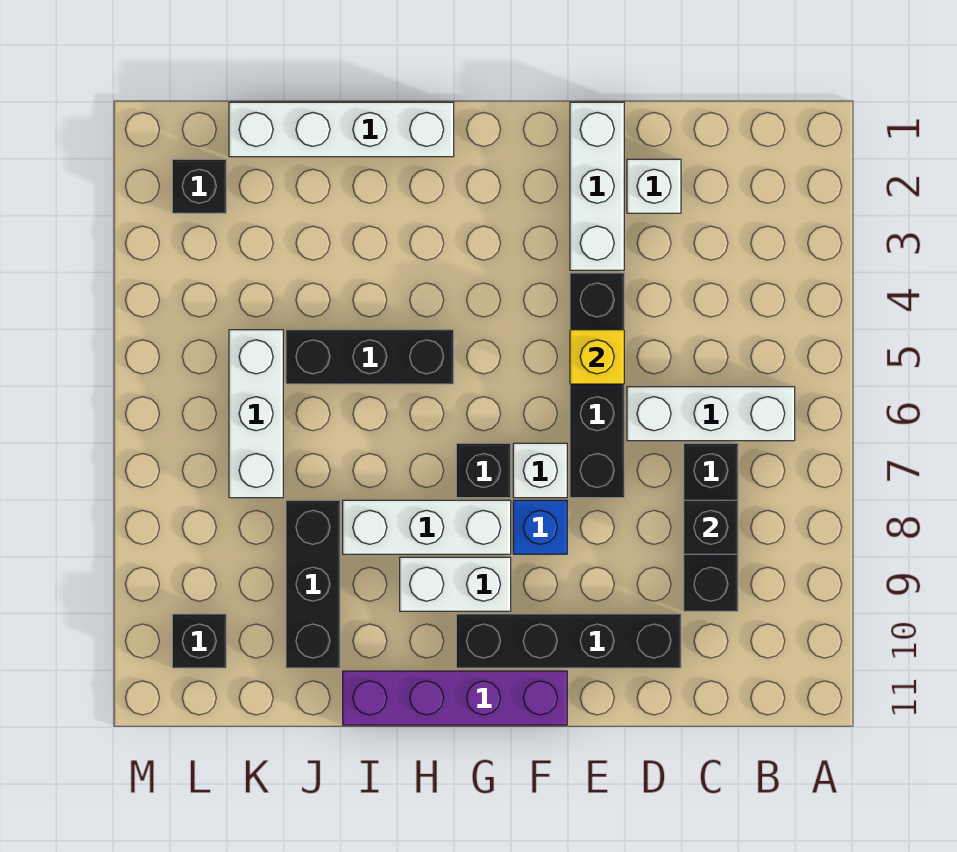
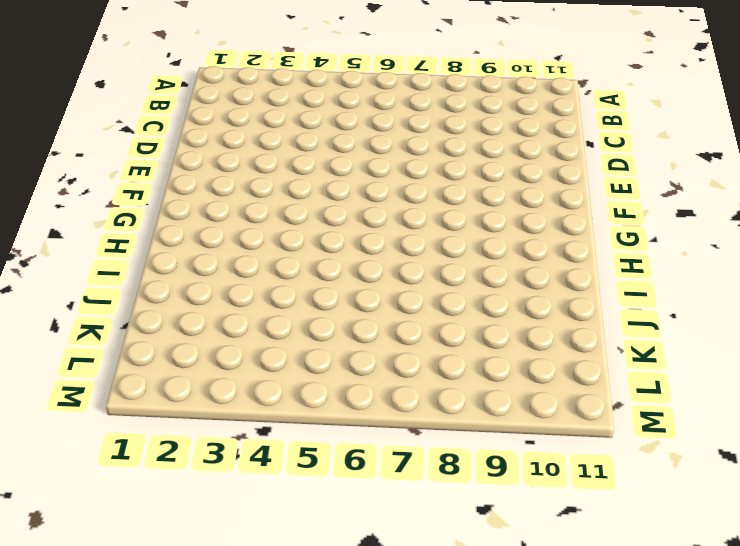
none -> white 1x3 brick [627,387,795,441]
none -> black 1x3 brick [684,443,738,611]
none -> white 1x1 brick [627,159,681,213]

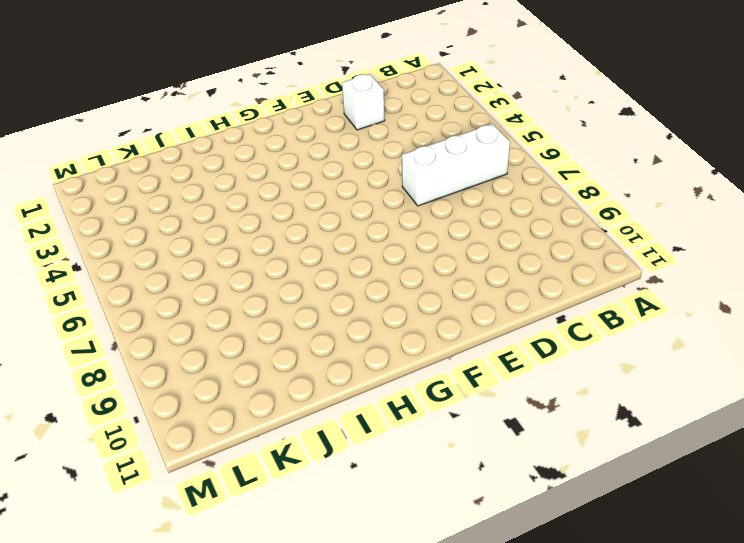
none -> black 1x3 brick [684,443,738,611]
none -> black 1x4 brick [456,614,681,668]
none -> white 1x3 brick [570,102,624,270]

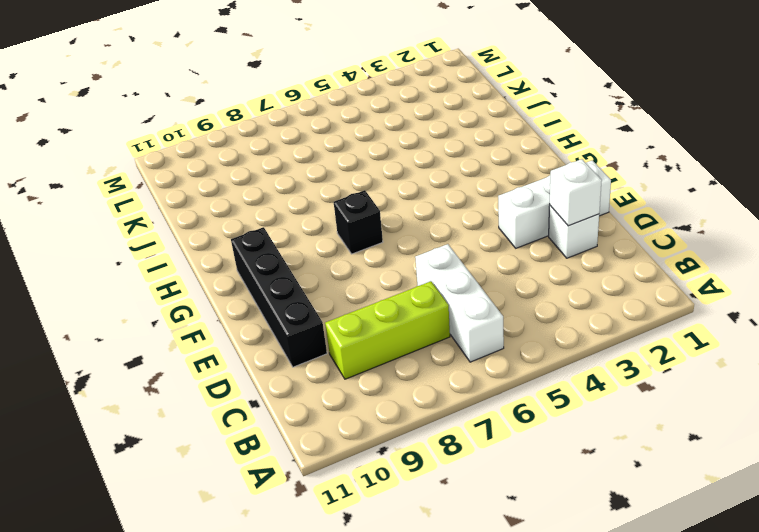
lime 1x3 brick [325,281,450,379] -> black 1x3 brick [684,443,738,611]
white 1x1 brick [550,159,602,226] -> white 1x1 brick moved to [513,443,567,498]
none -> black 1x4 brick [570,273,624,498]
none -> blue 1x1 brick [513,500,567,554]
none -> purple 1x4 brick [343,671,567,725]

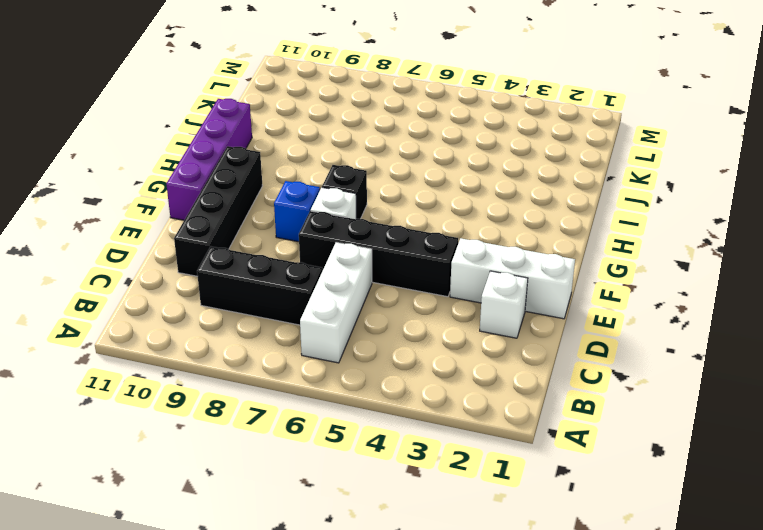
none -> white 1x3 brick [343,500,511,554]
none -> white 1x2 brick [400,557,511,611]
none -> white 1x4 brick [229,102,454,157]

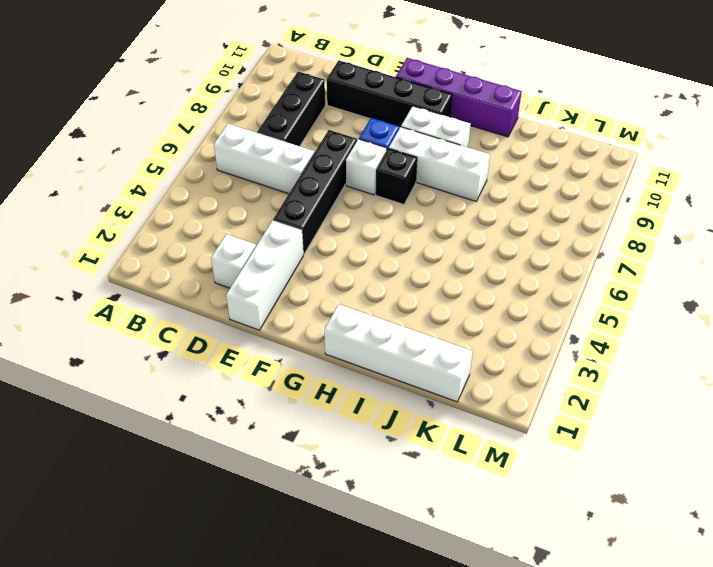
none -> black 1x3 brick [286,330,454,384]
none -> black 1x3 brick [286,500,340,668]
none -> white 1x3 brick [229,330,283,498]

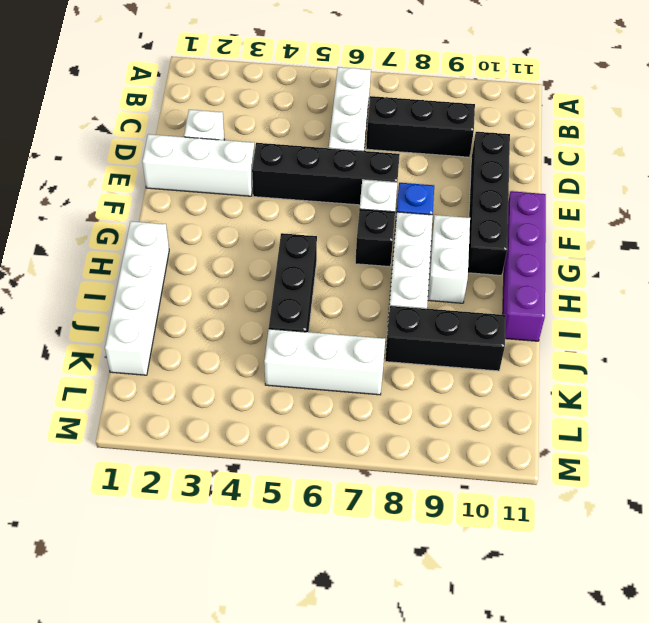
none -> black 1x1 brick [172,159,226,213]
none -> black 1x1 brick [172,614,226,668]
none -> black 1x1 brick [684,500,738,554]

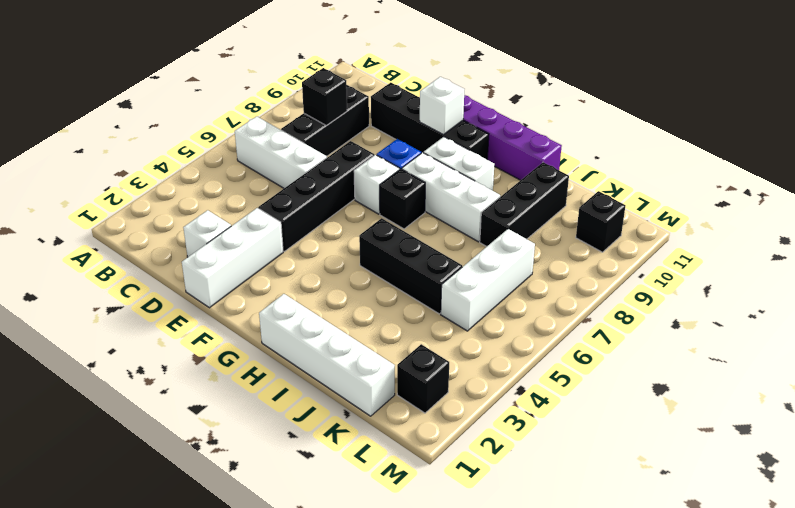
white 1x1 brick [420,77,464,135] -> none
none -> yellow 1x1 brick [570,330,624,384]

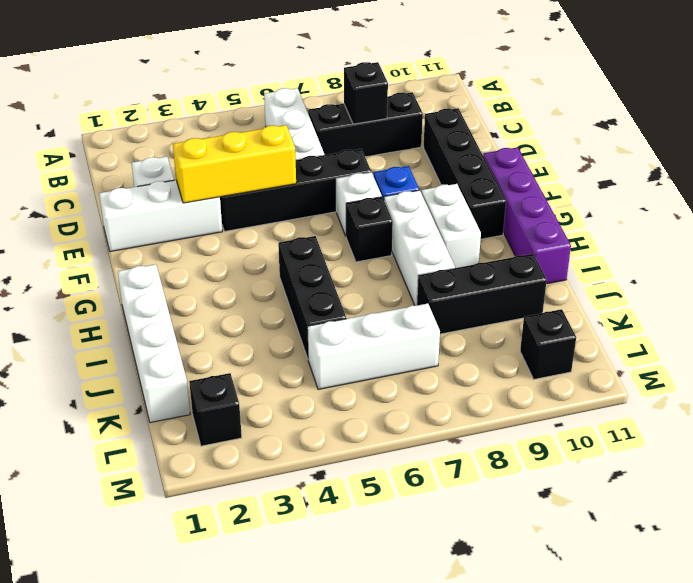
yellow 1x3 brick [173,125,296,203] -> yellow 1x1 brick [570,330,624,384]

